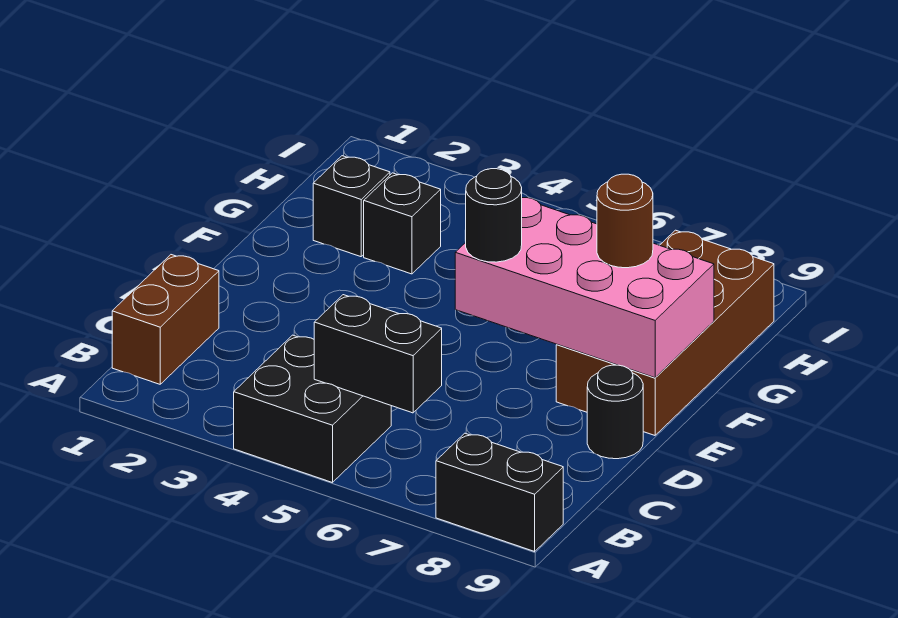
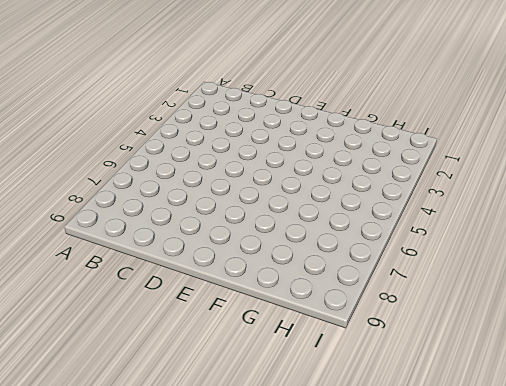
none -> black 2x2 brick [234,335,391,483]
none -> black 1x2 brick [436,433,563,551]

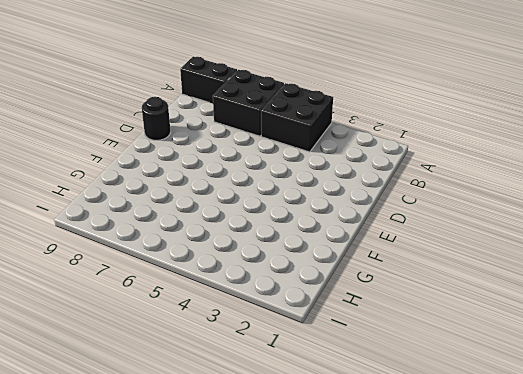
black 2x2 brick [213,70,284,136] -> none
none -> brown 1x2 brick [112,255,219,384]
none -> brown 2x4 brick [556,230,774,435]

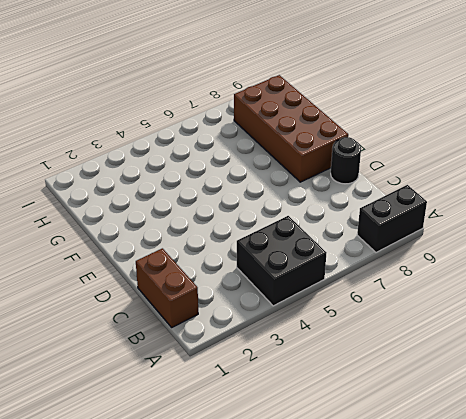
none -> black 1x1 brick [313,156,390,257]
none -> black 1x1 brick [364,173,441,274]

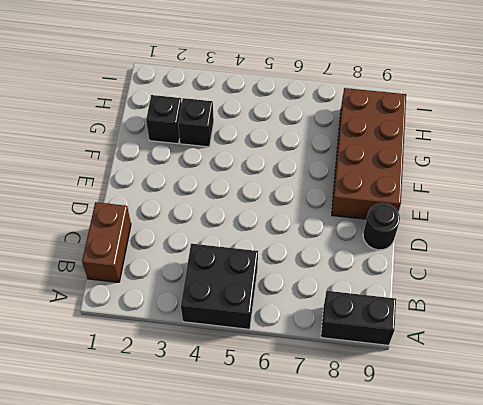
none -> black 1x2 brick [314,295,442,413]
none -> pink 2x4 brick [455,198,714,378]

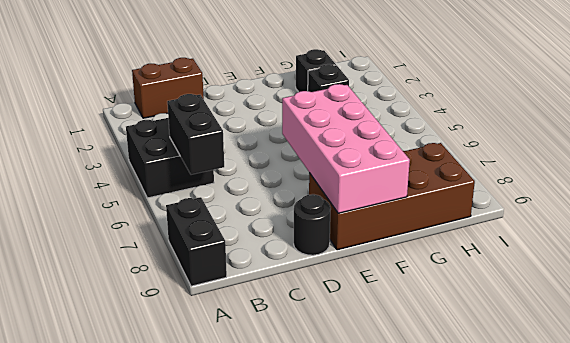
none -> black 1x1 round brick [465,169,522,262]
none -> brown 1x1 round brick [597,174,653,268]

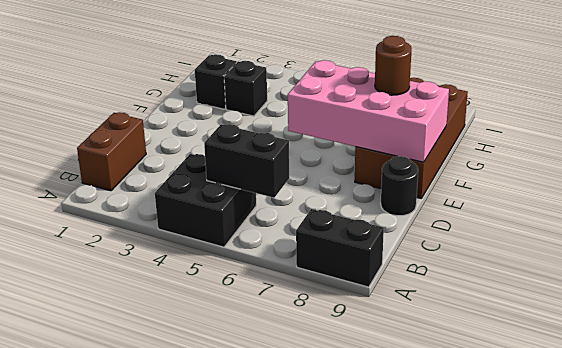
none -> black 1x1 round brick [465,169,522,262]

